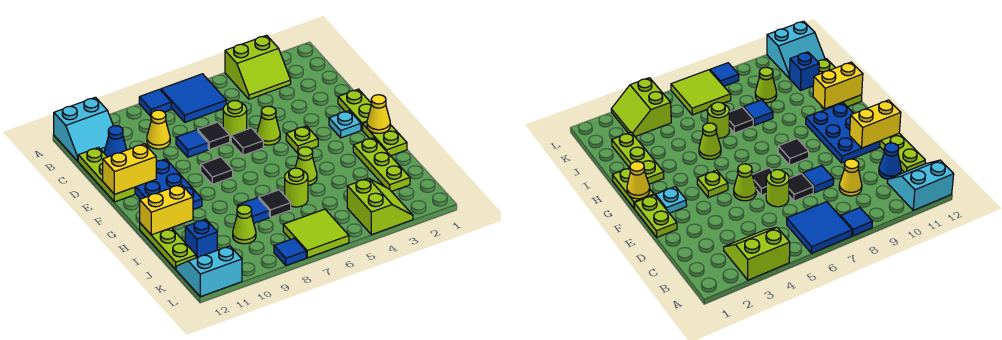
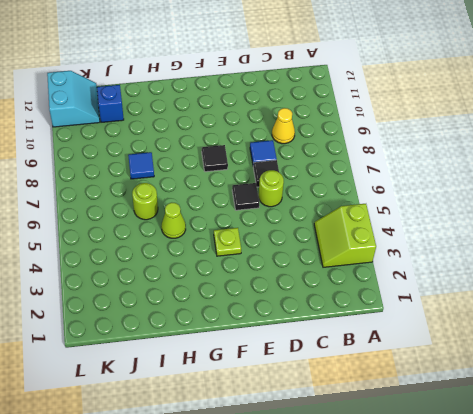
none -> blue 2x2 tile [161,74,226,122]
none -> blue 1x1 tile [139,89,171,116]
none -> cyan 2x2 slope [54,97,113,161]
none -> blue 1x1 cone [104,126,127,157]

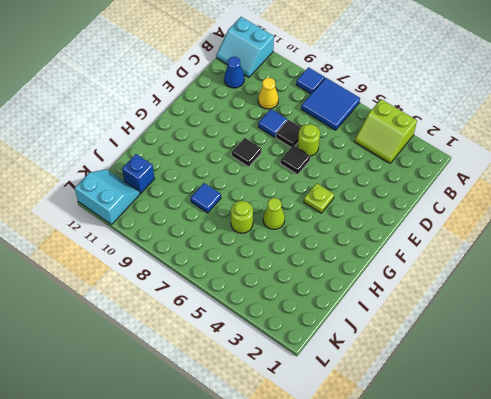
none -> lime 1x3 plate [78,147,135,202]
none -> lime 1x2 plate [338,89,372,130]
none -> lime 1x1 cone [257,106,280,145]
none -> blue 2x3 plate [135,159,202,209]

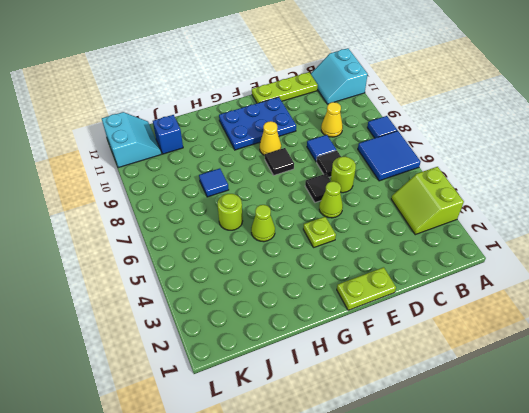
yellow 1x1 cone [260,121,281,155] -> yellow 1x1 cone moved to [367,95,390,133]
none -> blue 1x1 cone [104,126,127,157]
none -> cyan 1x1 plate [329,111,361,138]
none -> lime 1x2 plate [363,122,407,156]
none -> lime 1x3 plate [353,138,410,192]

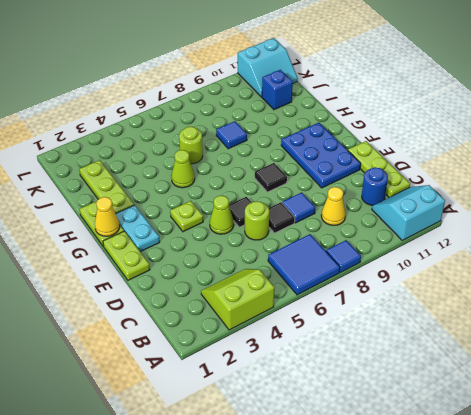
blue 1x1 round brick [362,167,388,205] -> blue 1x1 cone [104,126,127,157]
cyan 1x2 plate [116,205,160,252] -> cyan 1x1 plate [329,111,361,138]
none -> lime 1x3 plate [140,223,196,269]
none -> black 1x1 tile [259,190,291,217]
none -> lime 1x1 cone [233,205,256,244]
none -> lime 2x2 slope [347,178,413,235]

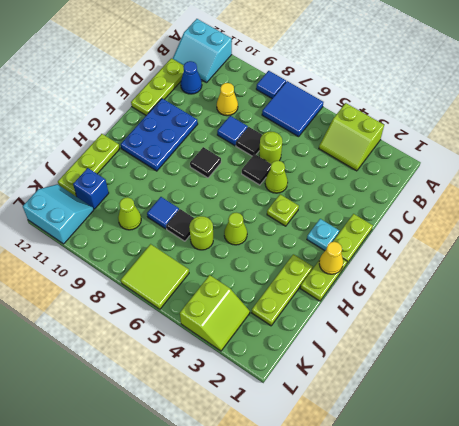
none -> blue 1x1 tile [274,238,306,266]
none -> yellow 1x2 brick [103,144,157,194]
none -> yellow 1x2 brick [140,185,193,235]

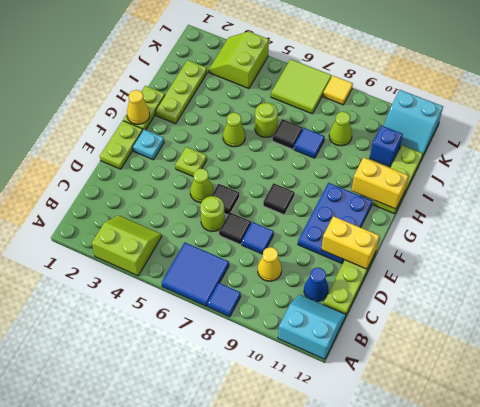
yellow 1x1 tile [323,76,353,105] -> blue 1x1 tile [274,238,306,266]

